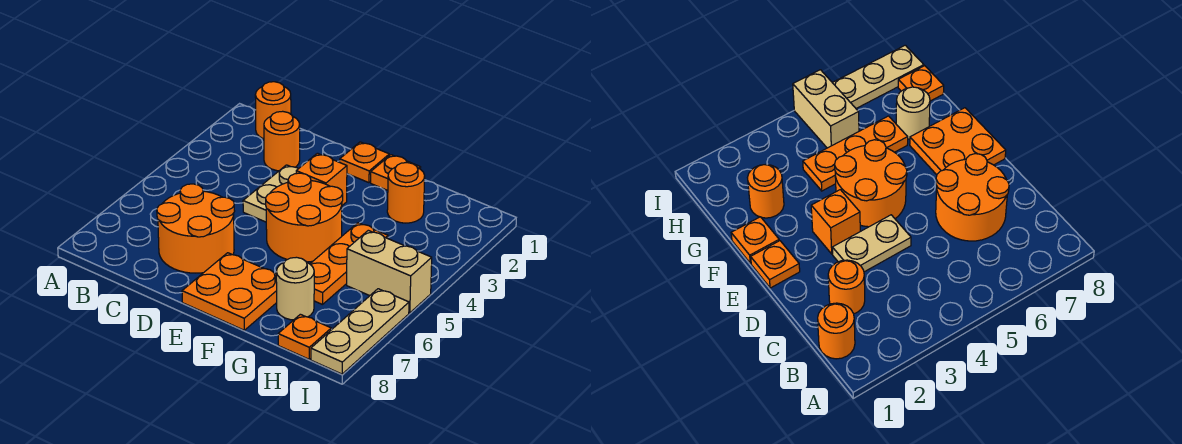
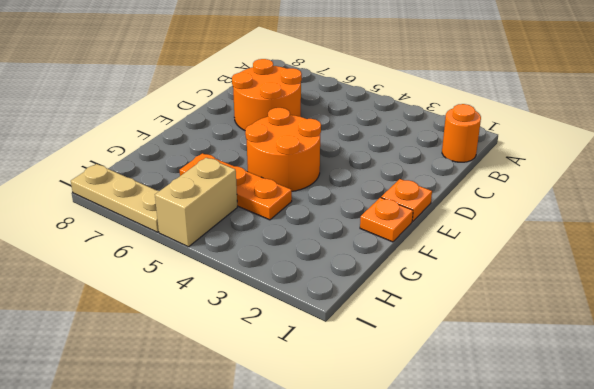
none -> orange 1x1 round brick [264,111,300,171]
none -> tan 1x2 plate [243,165,298,222]
none -> orange 1x1 brick [296,153,347,205]

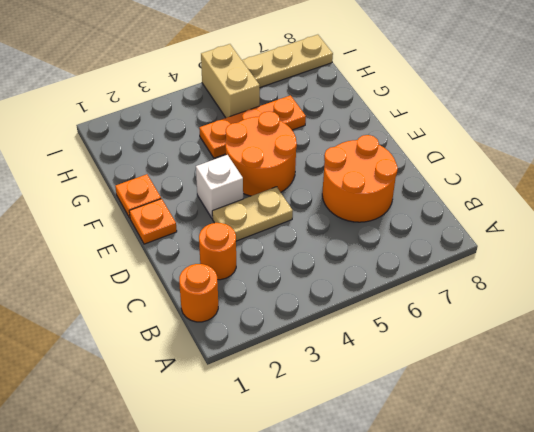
white 1x1 brick [196,155,243,218] -> orange 1x1 brick [296,153,347,205]
none -> orange 2x2 plate [182,253,277,330]
none -> orange 1x1 round brick [387,163,425,223]
none -> tan 1x1 round brick [276,257,314,320]

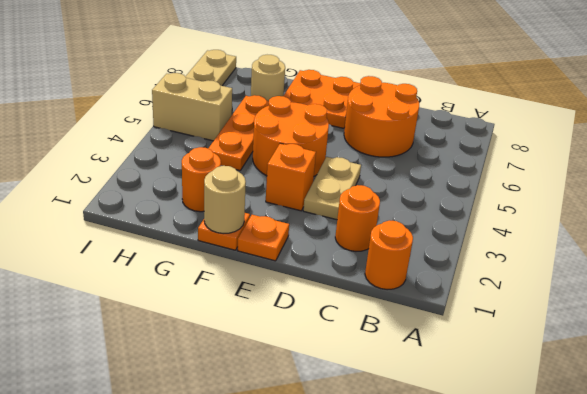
tan 1x1 round brick [204,166,246,234] -> none
none -> orange 1x1 plate [278,314,331,359]

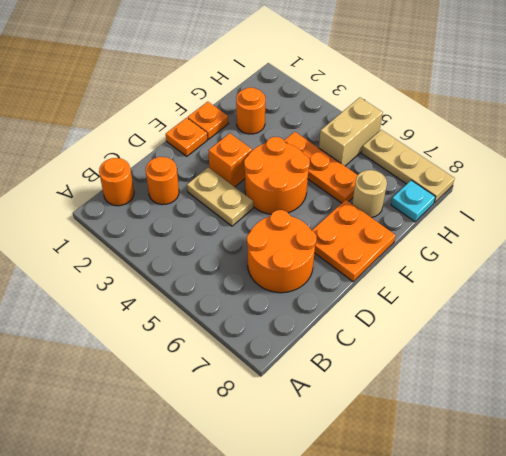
cyan 1x1 plate [391,180,435,222] -> orange 1x1 plate [278,314,331,359]

